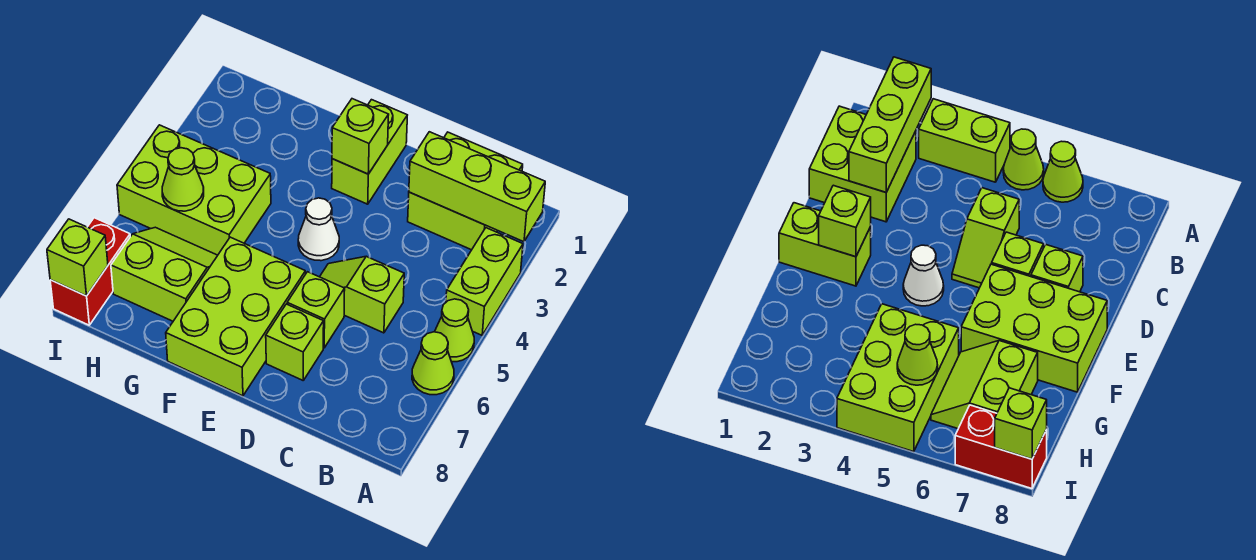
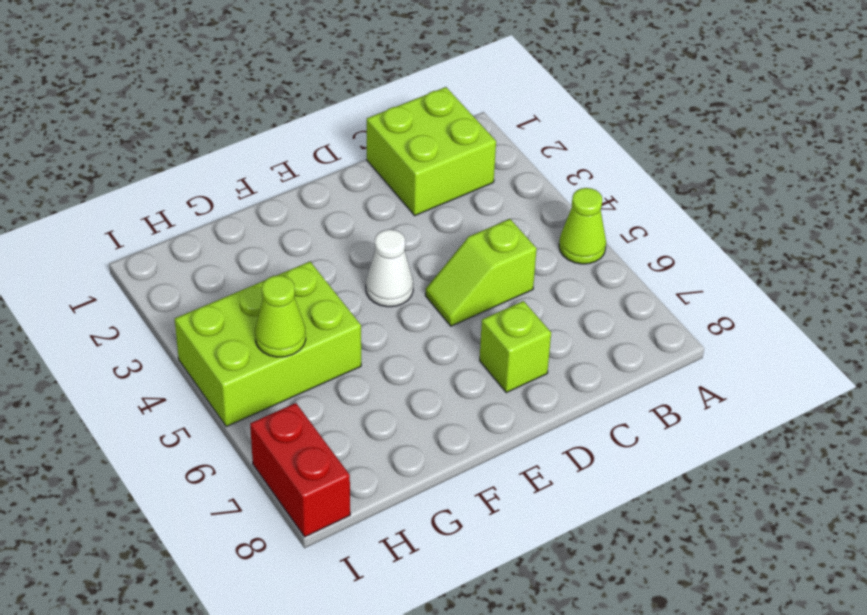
none -> lime 1x2 brick [446,228,523,335]
none -> lime 1x1 cone [412,332,454,395]
none -> lime 1x1 brick [287,272,345,348]

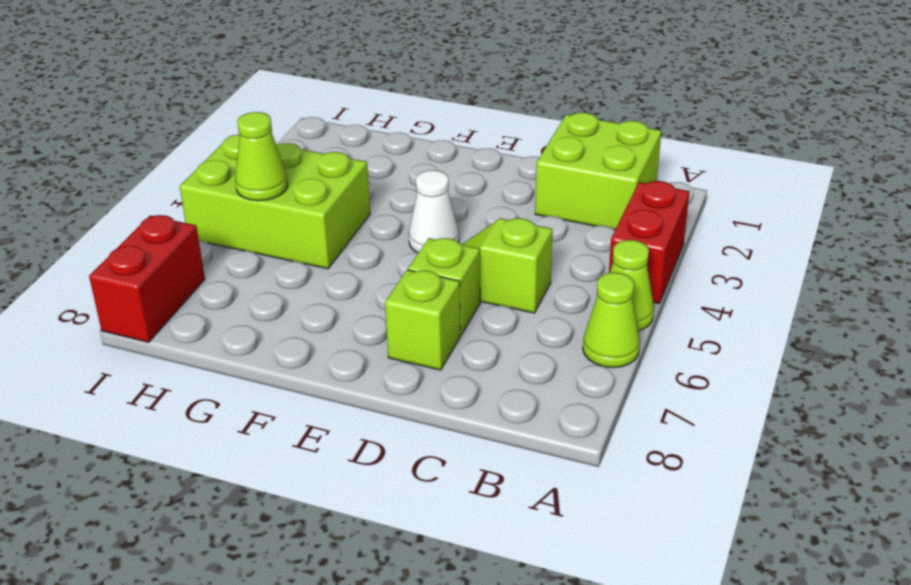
red 1x2 brick [609,181,690,304] -> lime 1x2 brick [446,228,523,335]
none -> lime 1x2 brick [332,100,407,204]
none -> lime 2x3 brick [166,237,306,396]
none -> lime 2x2 slope [111,227,218,321]

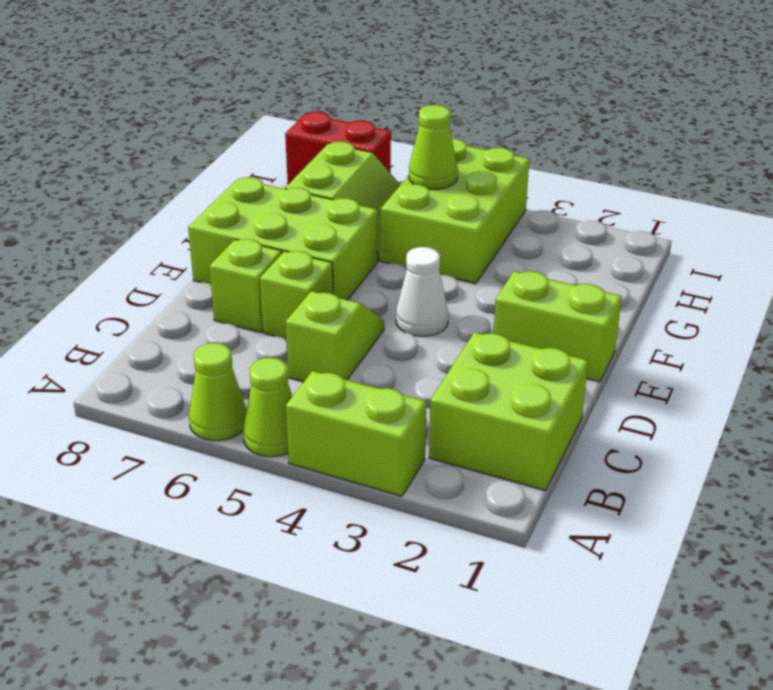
none -> lime 1x3 brick [409,132,545,242]
none -> lime 1x1 brick [332,99,389,174]
none -> lime 1x1 brick [47,219,108,296]

